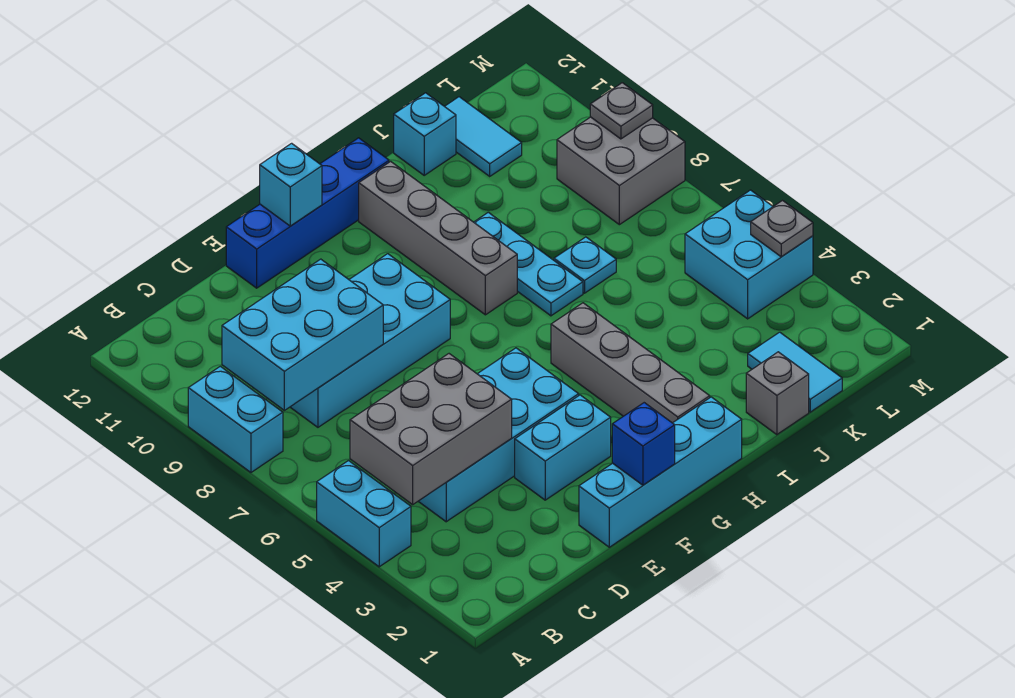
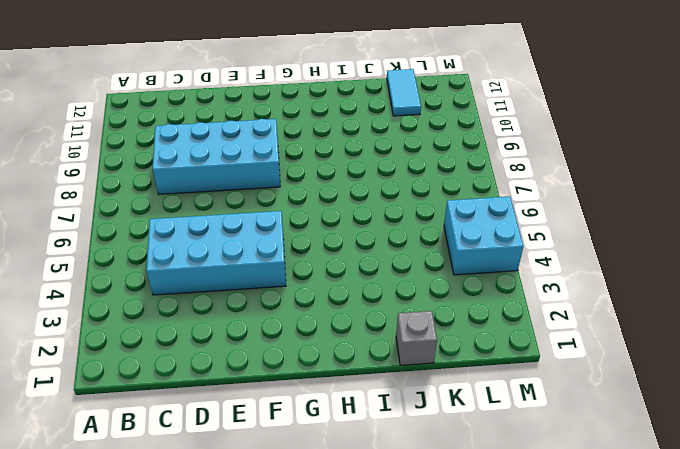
none -> cyan 1x2 brick [317,461,411,567]
none -> cyan 1x2 brick [188,366,283,472]
none -> cyan 1x4 brick [579,397,742,547]

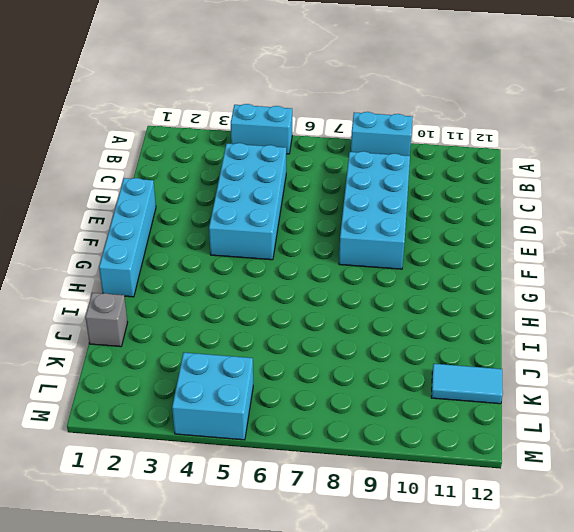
none -> cyan 1x2 brick [515,395,611,500]
none -> blue 1x4 brick [226,138,389,288]
none -> grey 1x4 brick [551,303,710,423]

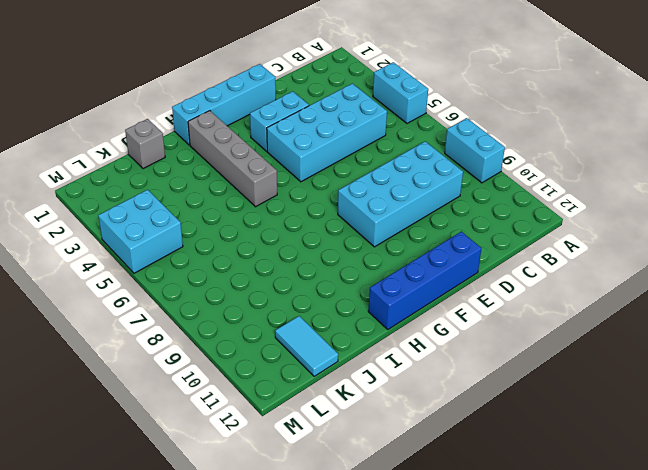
none -> grey 1x4 brick [359,161,517,315]
none -> cyan 1x3 plate [474,212,583,316]
none -> cyan 1x1 plate [554,237,616,293]

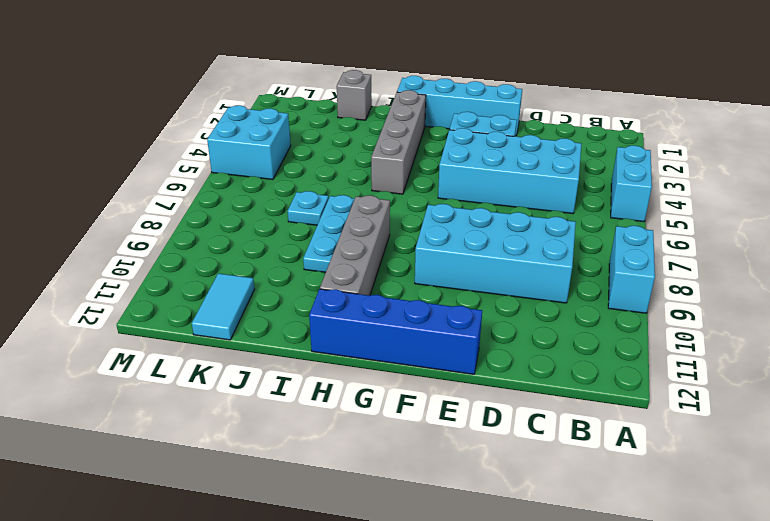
none -> cyan 1x1 brick [394,93,456,175]
none -> cyan 1x2 tile [748,332,842,412]
none -> grey 2x2 brick [557,117,685,225]

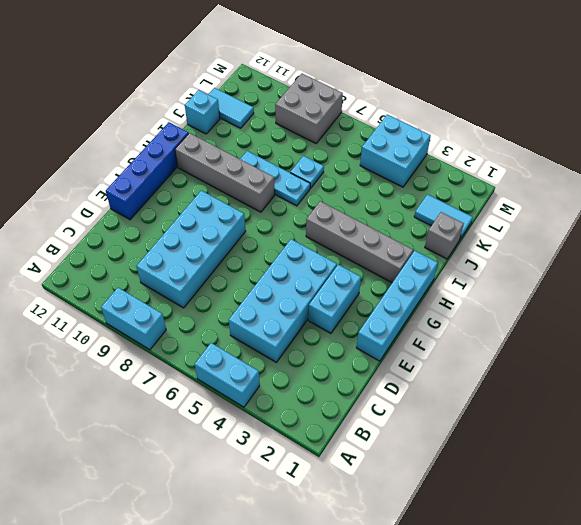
none -> grey 2x3 brick [350,354,512,505]
none -> cyan 2x3 brick [222,259,383,410]
none -> blue 1x1 brick [612,403,675,485]

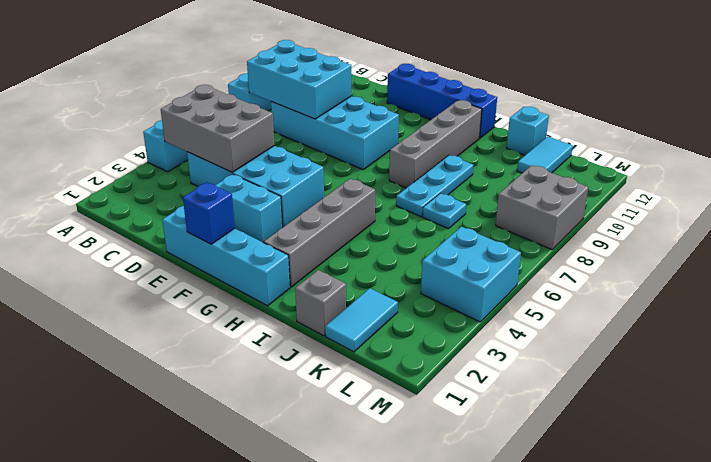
none -> cyan 1x1 brick [260,143,322,226]
none -> grey 1x1 plate [751,201,813,257]
none -> grey 1x1 plate [590,83,653,139]

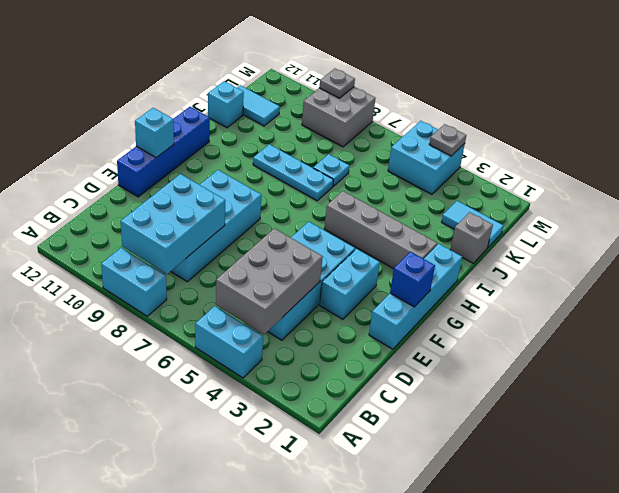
none -> grey 1x4 brick [359,161,517,315]

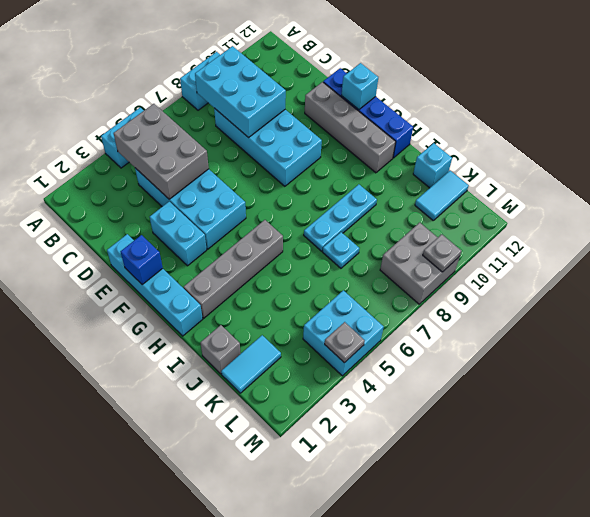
grey 1x4 brick [305,82,396,173] -> grey 1x4 brick turned to [359,161,517,315]

